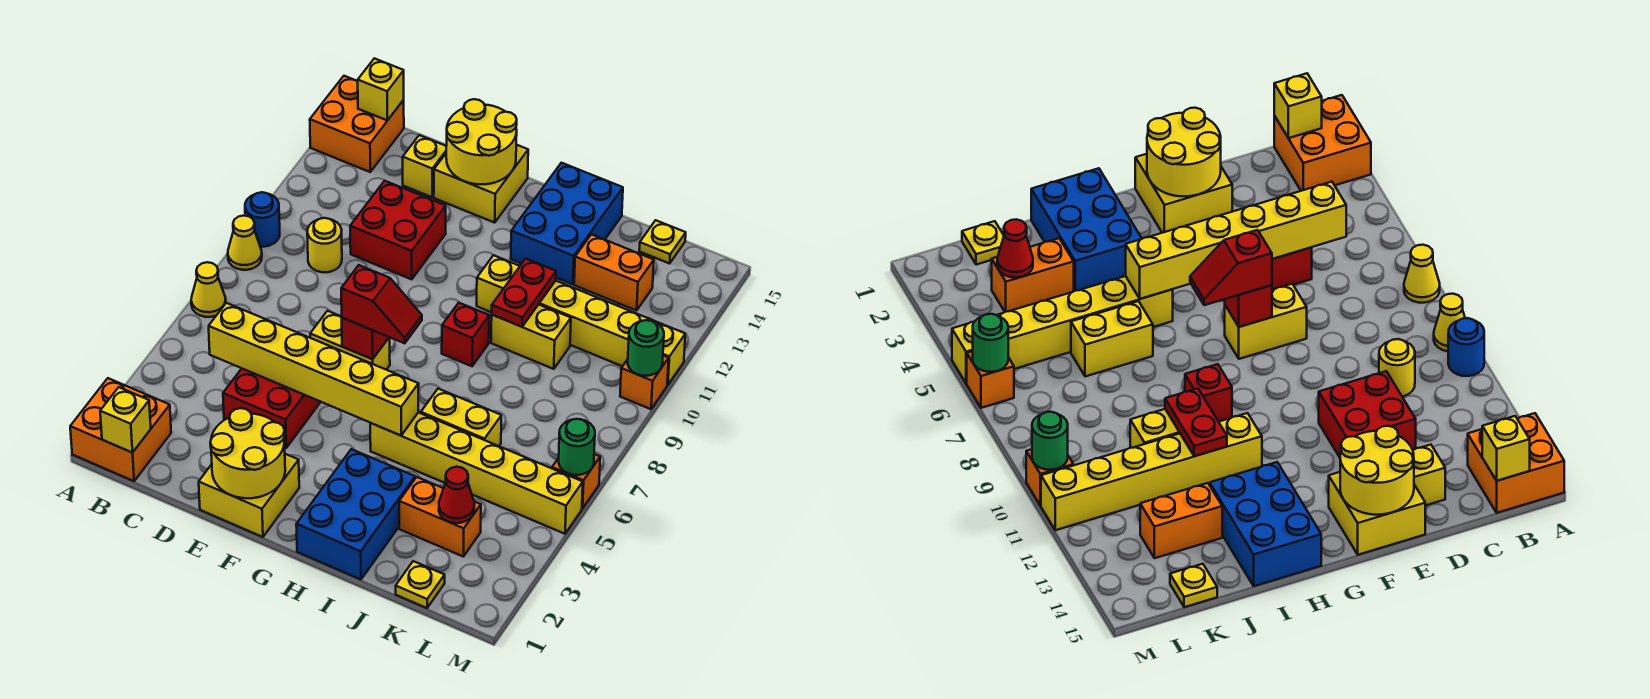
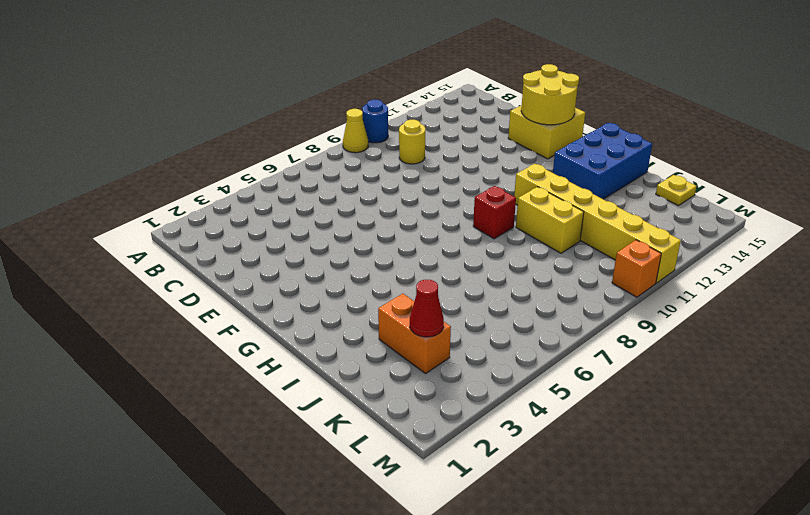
none -> orange 2x2 brick [70,378,171,481]
none -> yellow 1x1 cone [191,262,226,317]
none -> orange 2x2 brick [310,76,404,172]
none -> red 2x2 brick [223,369,320,448]

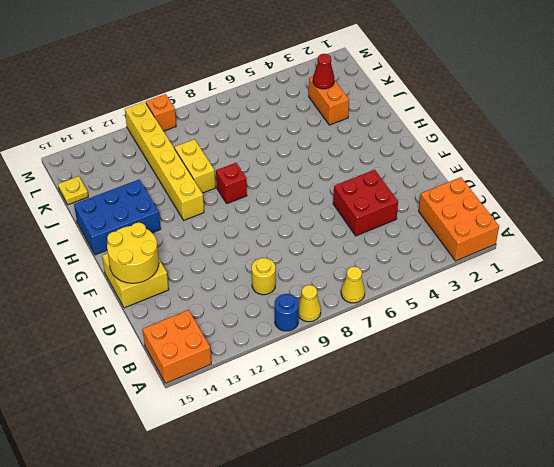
orange 2x3 brick [419,177,499,261] -> orange 2x2 brick [70,378,171,481]
none -> red 2x2 brick [350,181,446,279]
none -> yellow 1x1 brick [403,135,446,197]
none -> yellow 2x2 brick [199,454,299,537]
none -> yellow 1x2 brick [310,311,390,370]

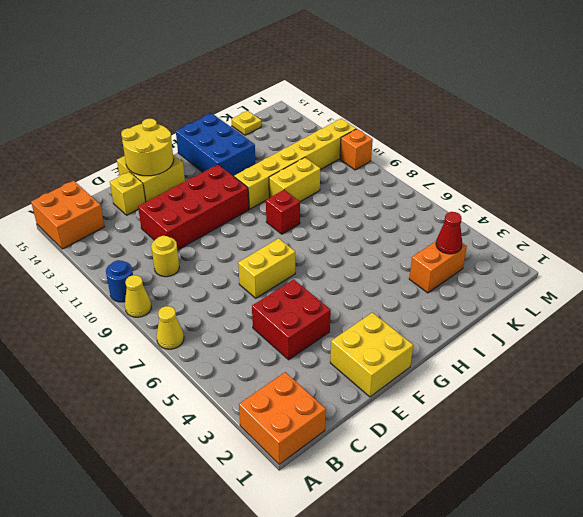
red 2x4 brick [138,165,249,250] -> red 2x2 brick [350,181,446,279]
none -> blue 2x3 brick [296,449,415,579]
none -> yellow 1x6 brick [370,412,583,534]
none -> yellow 1x2 brick [421,389,501,446]
none -> orange 1x2 brick [574,234,654,311]

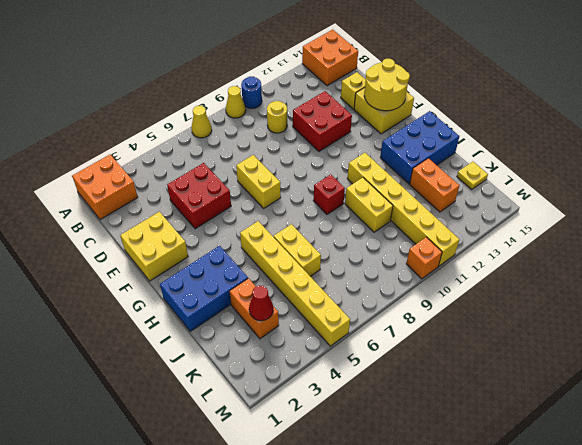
none -> yellow 1x1 plate [396,561,445,608]
none -> orange 1x1 brick [552,454,600,509]
none -> yellow 1x1 brick [100,387,151,453]
none -> yellow 1x1 brick [358,58,404,120]

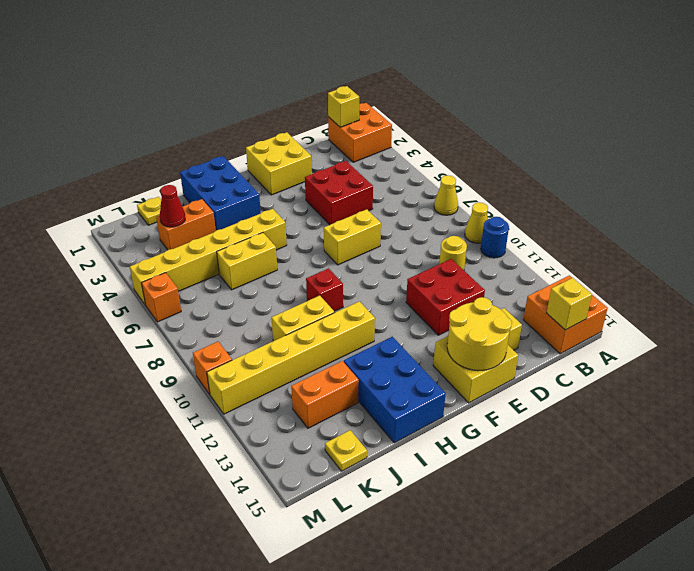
none -> yellow 1x6 brick [209,303,419,436]
none -> yellow 2x2 round brick [210,408,285,498]
none -> red 1x1 brick [342,318,389,359]
none -> red 1x2 plate [492,259,556,327]

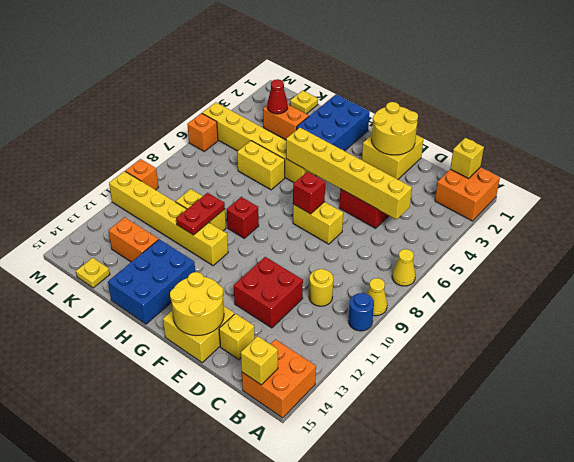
none -> green 1x1 round brick [559,419,595,475]
none -> green 1x1 round brick [628,320,664,376]
none -> red 1x2 slope [341,265,422,343]

